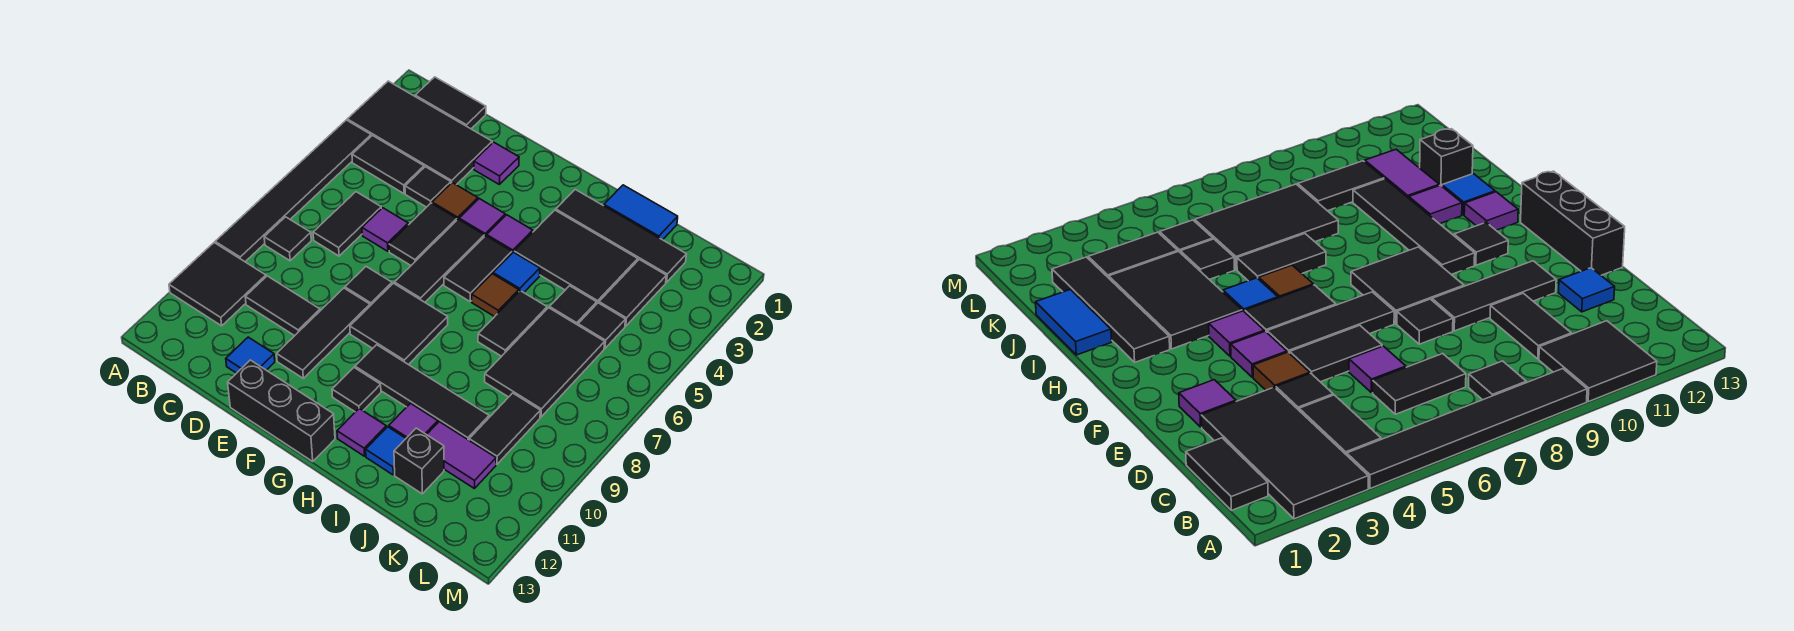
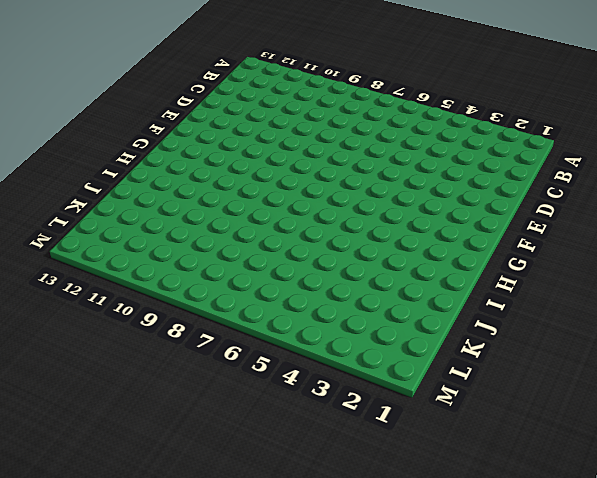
none -> black 2x4 tile [347,81,492,185]
none -> black 1x6 tile [215,120,371,262]
none -> black 2x2 tile [169,243,266,326]
none -> black 1x2 tile [415,77,486,129]

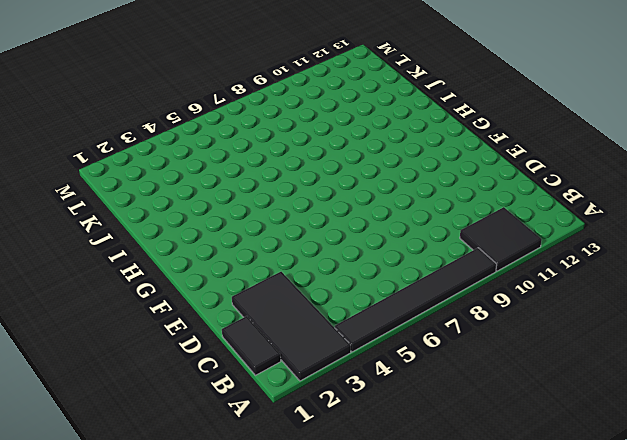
none -> black 1x2 tile [352,135,424,193]
none -> black 1x1 tile [264,217,311,261]
none -> black 1x2 tile [313,192,381,256]
none -> black 1x2 tile [245,276,320,336]

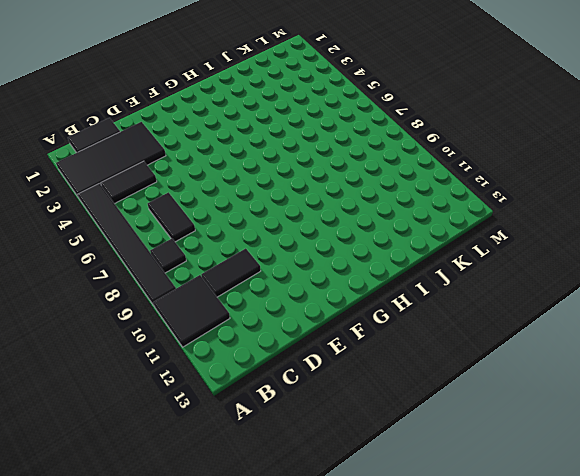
none -> black 1x1 tile [405,167,451,207]
none -> purple 1x1 tile [362,208,408,251]
none -> blue 1x1 tile [226,337,275,373]
none -> purple 1x1 tile [474,142,519,184]

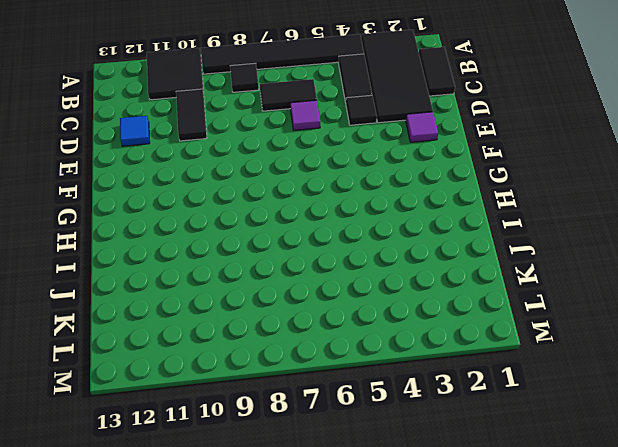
none -> brown 1x1 tile [432,183,478,220]
none -> black 1x2 tile [389,203,457,265]
none -> black 1x1 tile [345,267,392,306]
none -> black 1x3 tile [277,288,370,378]

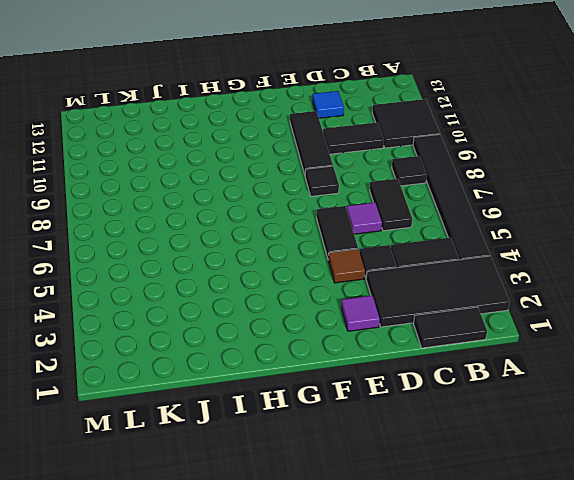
none -> black 1x3 brick [228,360,335,461]
none -> purple 1x1 tile [459,199,505,237]
none -> black 1x3 tile [394,219,484,302]
none -> black 2x2 tile [350,283,448,365]

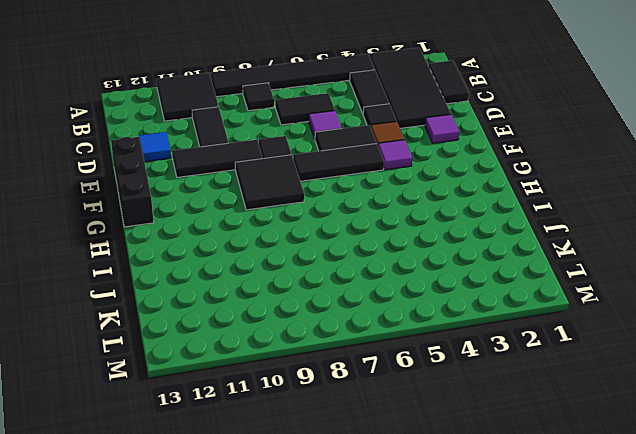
none -> purple 1x1 tile [487,215,533,253]
none -> black 1x2 tile [444,236,512,301]
none -> black 1x4 tile [355,345,489,440]
none -> black 1x1 tile [332,368,381,412]

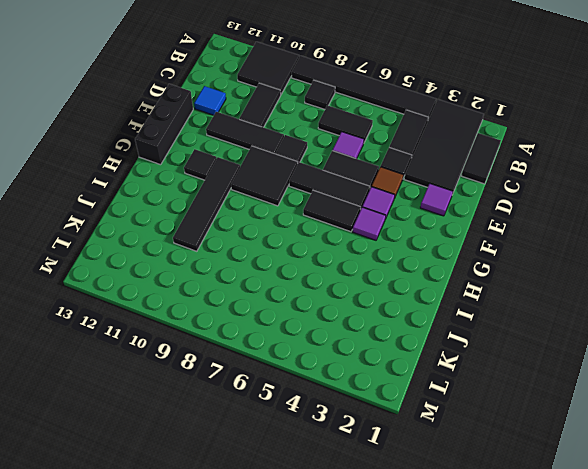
none -> black 1x4 tile [556,189,686,283]
none -> black 2x3 tile [514,210,638,303]
none -> blue 1x1 tile [493,252,540,292]
none -> brown 1x1 tile [472,274,519,317]

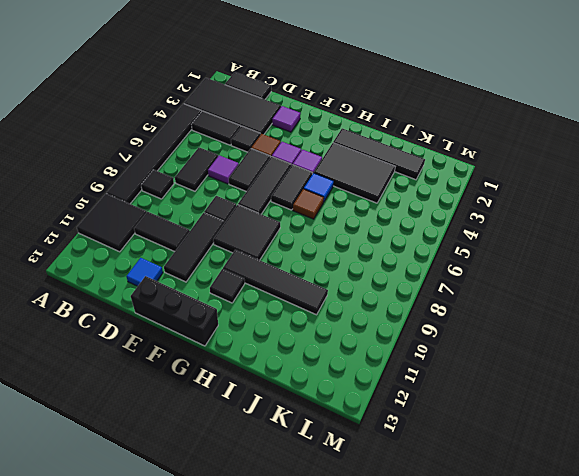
none -> purple 1x1 tile [337,409,386,456]
none -> blue 1x2 tile [604,185,678,240]
none -> black 1x2 tile [478,291,547,356]
none -> purple 1x1 tile [389,403,438,438]

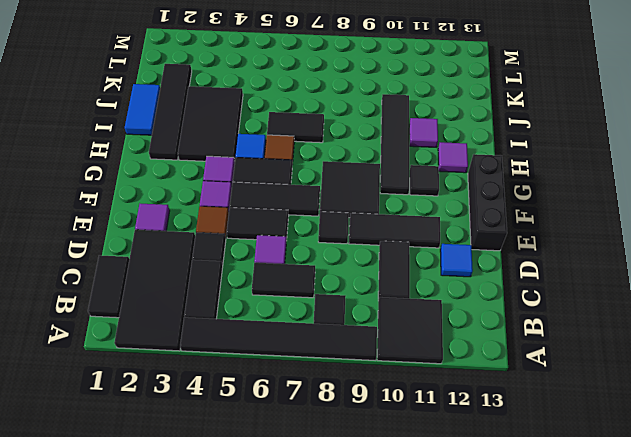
none -> blue 1x1 tile [366,427,406,475]
none -> black 1x1 tile [549,286,597,325]
none -> black 2x3 tile [485,308,605,417]
none -> purple 1x2 tile [427,422,496,489]

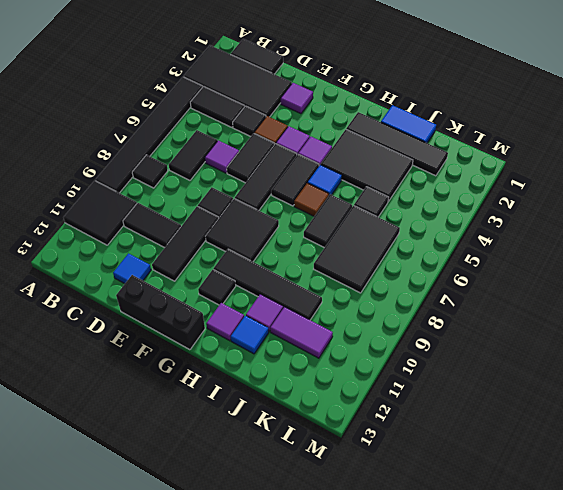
none -> black 1x1 brick [394,428,444,494]
none -> black 1x2 tile [599,259,666,326]
none -> black 1x1 tile [578,303,626,348]
none -> black 1x2 tile [469,393,540,464]

